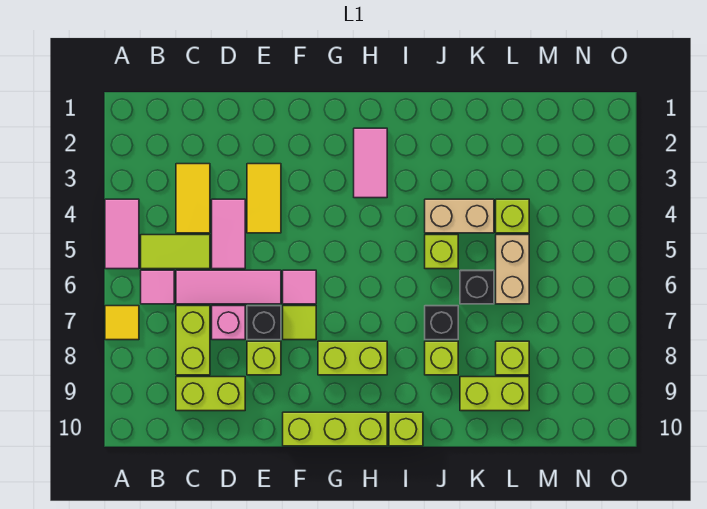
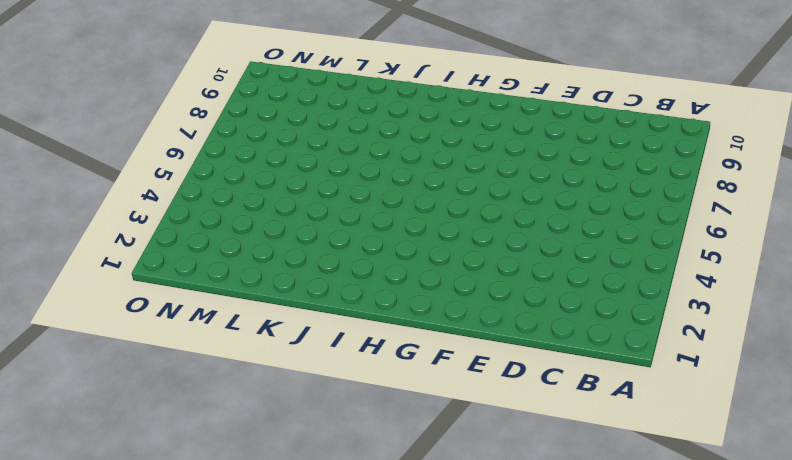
none -> pink 1x2 tile [105,199,139,269]
none -> yellow 1x1 tile [105,306,139,340]
none -> lime 1x2 tile [141,235,210,269]

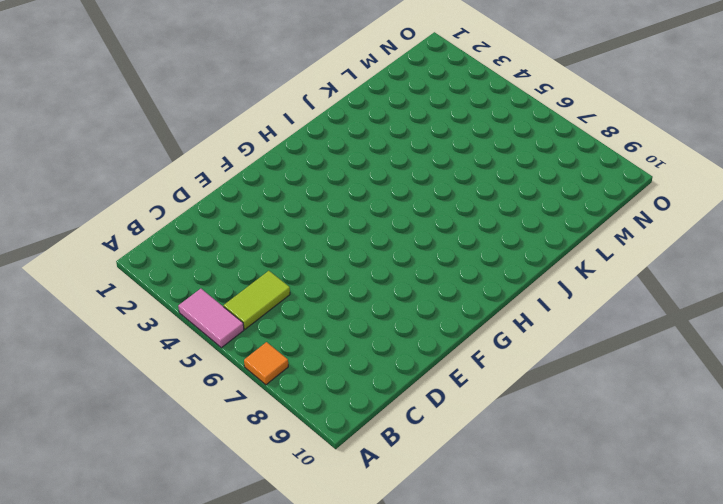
orange 1x1 tile [244,342,288,385] -> yellow 1x1 tile [105,306,139,340]
none -> pink 1x1 tile [141,270,174,304]
none -> yellow 1x2 tile [176,164,210,233]
none -> pink 1x3 tile [176,270,281,304]

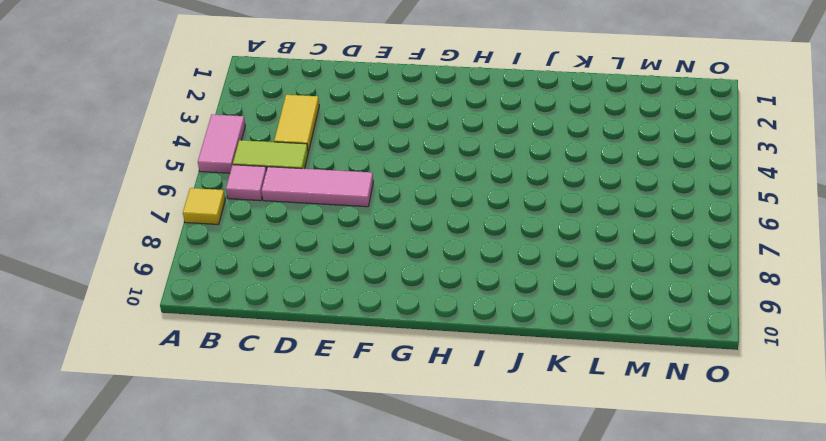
none -> lime 1x2 brick [176,306,210,375]
none -> lime 1x2 brick [176,377,245,411]
none -> pink 1x2 tile [212,199,245,269]

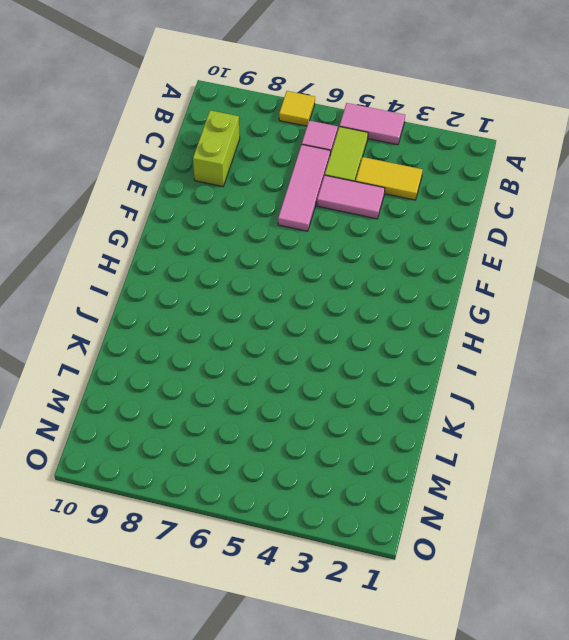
none -> lime 1x2 brick [176,306,210,375]
none -> pink 1x1 brick [212,306,245,340]
none -> yellow 1x2 tile [247,164,281,233]

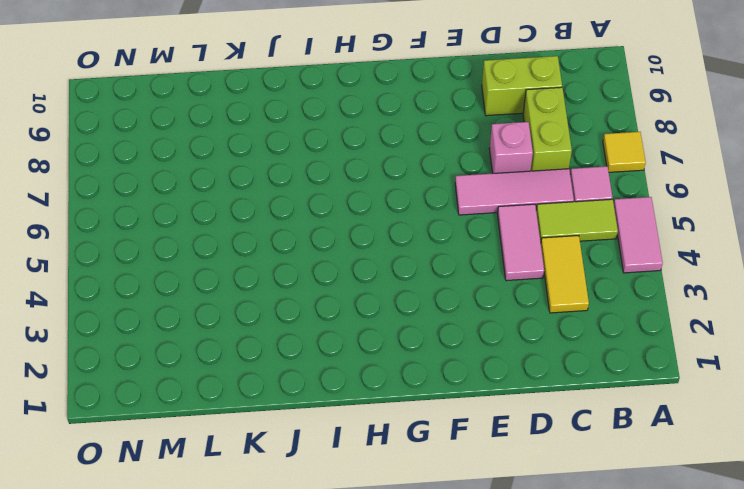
none -> yellow 1x2 tile [247,164,281,233]
none -> black 1x1 brick [247,306,281,340]
none -> lime 1x1 brick [247,341,281,375]

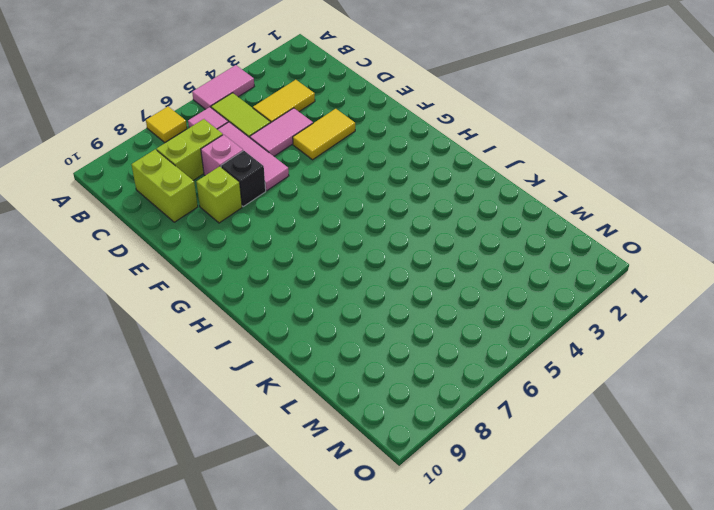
none -> pink 1x1 tile [283,270,316,304]
none -> lime 1x1 tile [283,306,316,340]
none -> lime 1x3 brick [283,412,387,446]

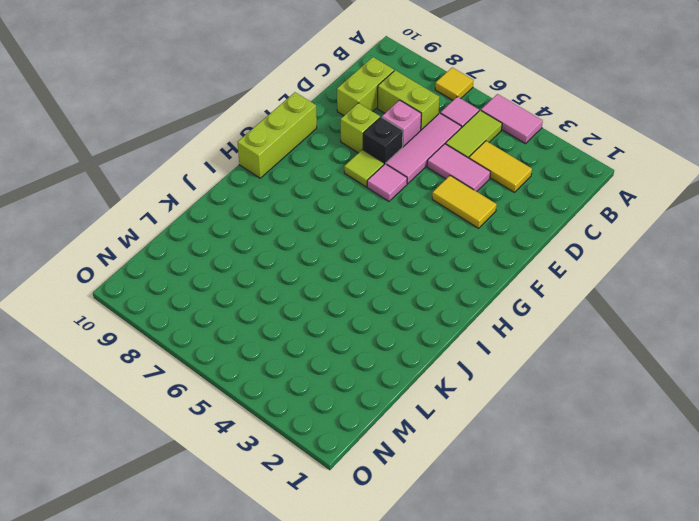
none -> lime 1x2 brick [318,341,387,375]
none -> pink 1x2 tile [354,128,387,198]
none -> lime 1x1 brick [389,412,423,446]

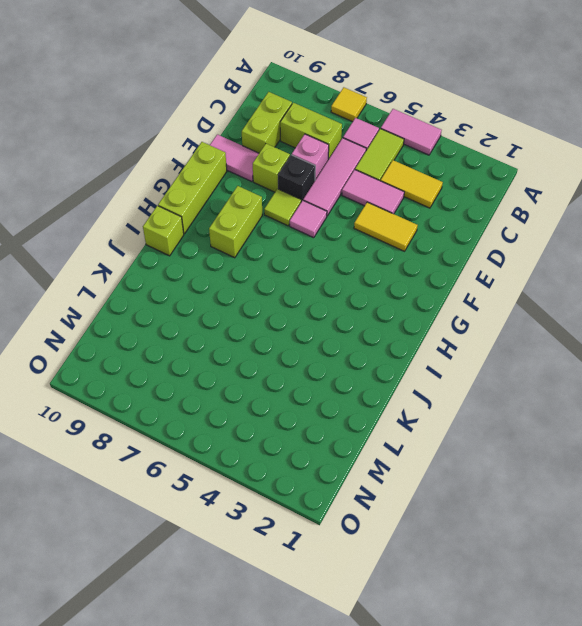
pink 1x2 tile [210,134,259,182] -> pink 1x2 tile moved to [354,128,387,198]
none -> tan 1x2 brick [425,199,494,233]
none -> lime 1x1 brick [425,235,458,269]
none -> black 1x1 brick [425,306,458,340]

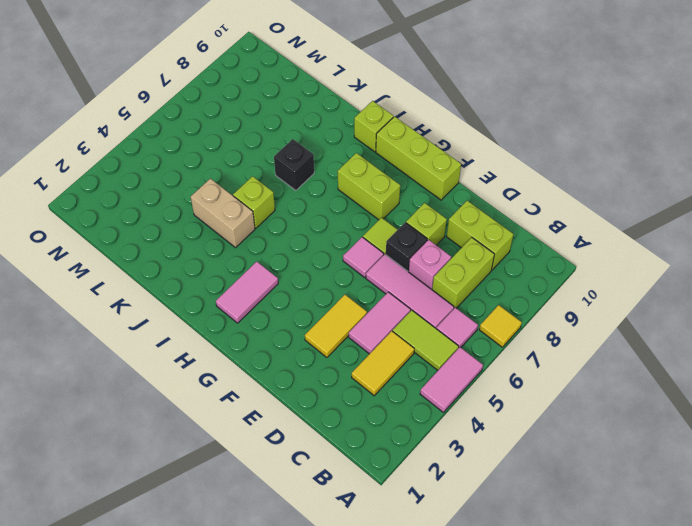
none -> lime 1x1 brick [425,341,458,375]
none -> black 1x1 brick [460,270,494,304]
none -> lime 1x2 brick [460,377,529,411]

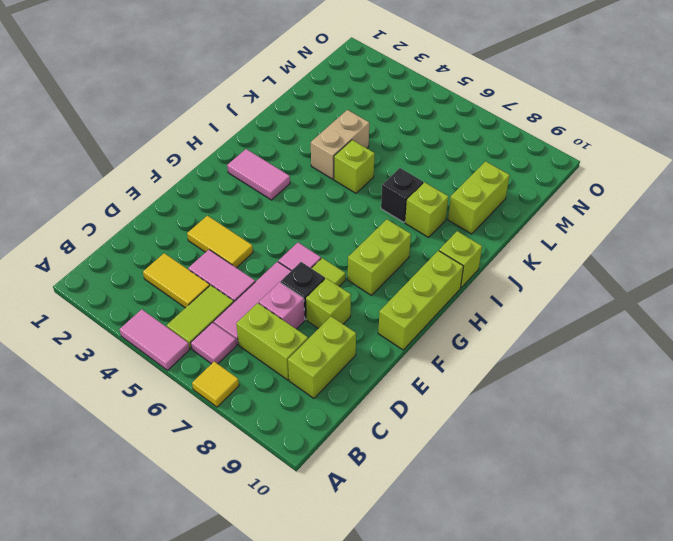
none -> black 1x1 brick [460,270,494,304]
none -> lime 1x1 brick [496,199,529,233]
none -> tan 1x2 brick [496,235,529,304]

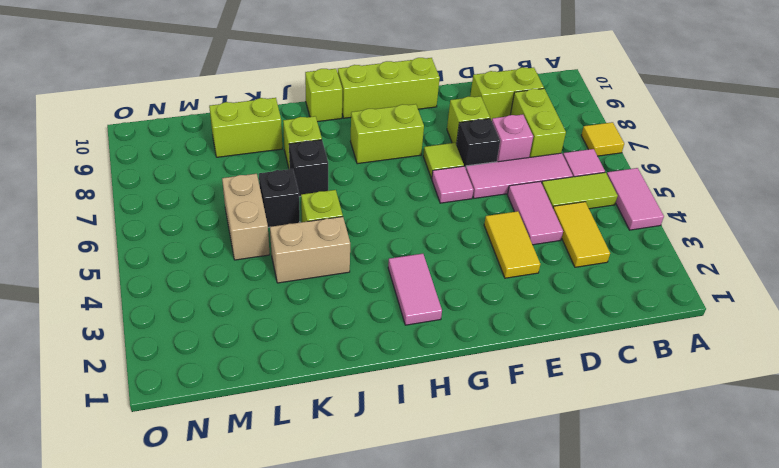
none -> lime 1x1 brick [496,199,529,233]
none -> lime 1x1 brick [496,341,529,375]

